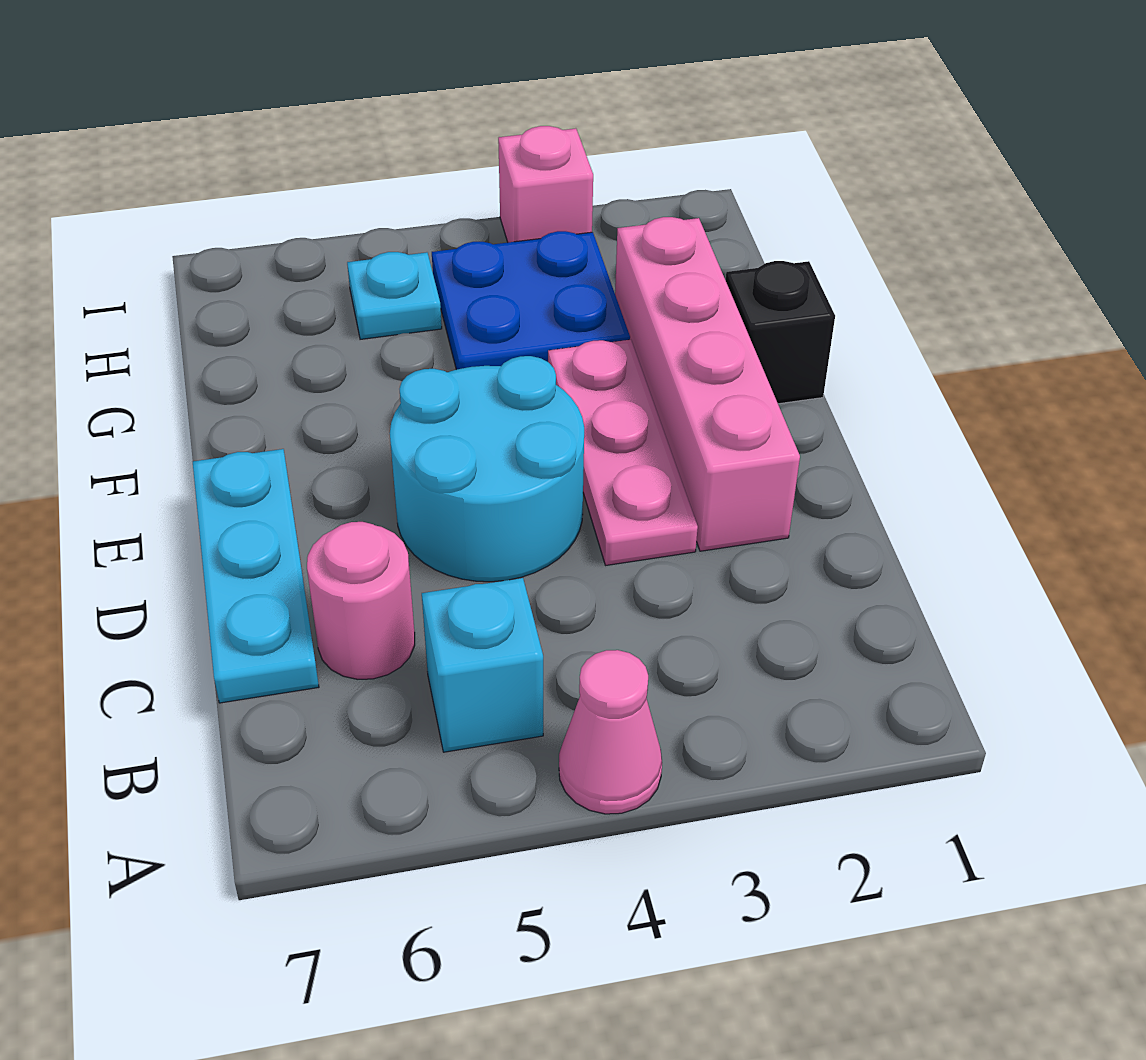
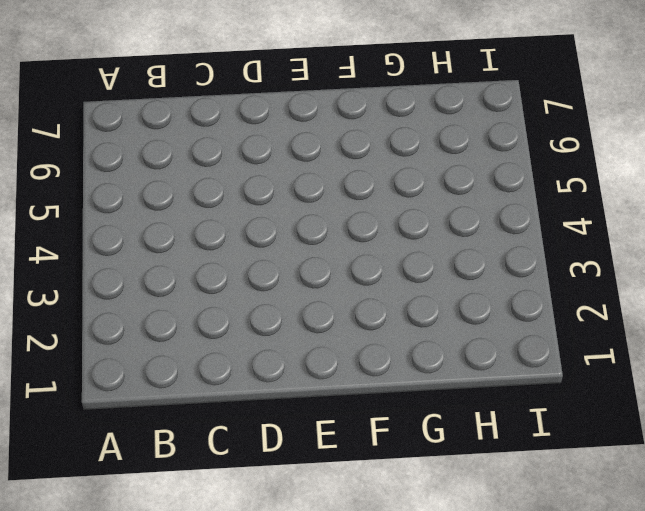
none -> pink 1x1 cone [559,650,662,814]
none -> cyan 1x1 brick [422,578,543,752]

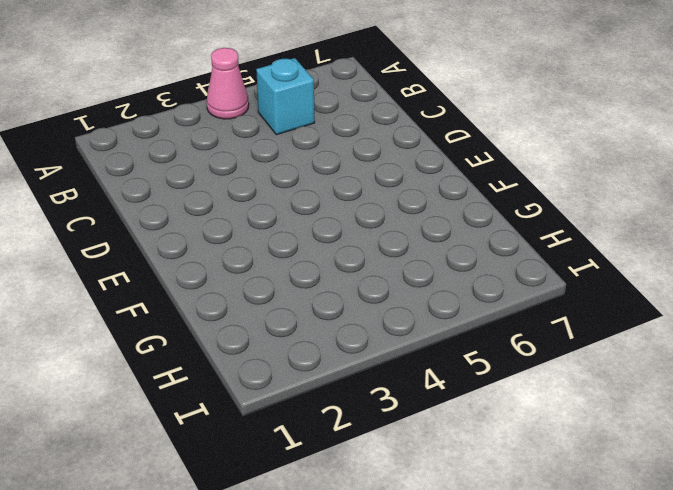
none -> pink 1x1 round brick [307,522,415,679]
none -> cyan 1x3 plate [193,449,319,703]

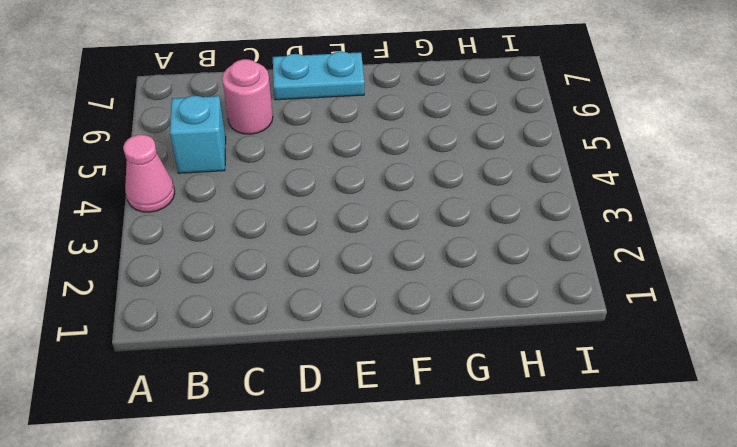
cyan 1x2 plate [273,51,364,100] -> cyan 1x3 plate [193,449,319,703]
none -> pink 1x4 brick [615,217,800,551]
none -> pink 1x3 plate [548,340,698,565]

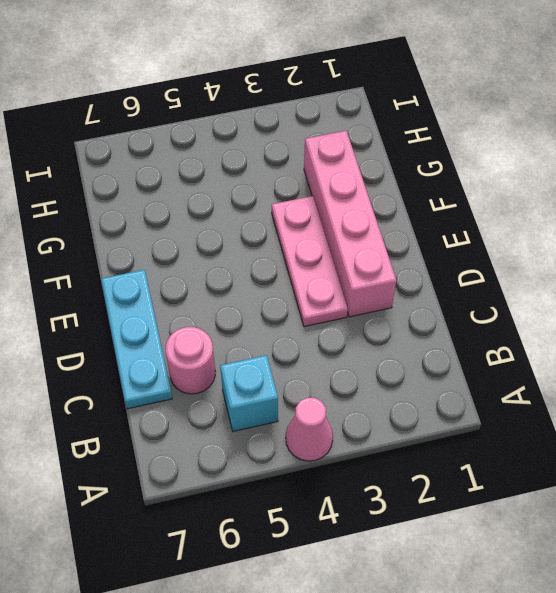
none -> cyan 2x2 round brick [390,356,584,582]
none -> black 1x1 brick [726,261,835,404]

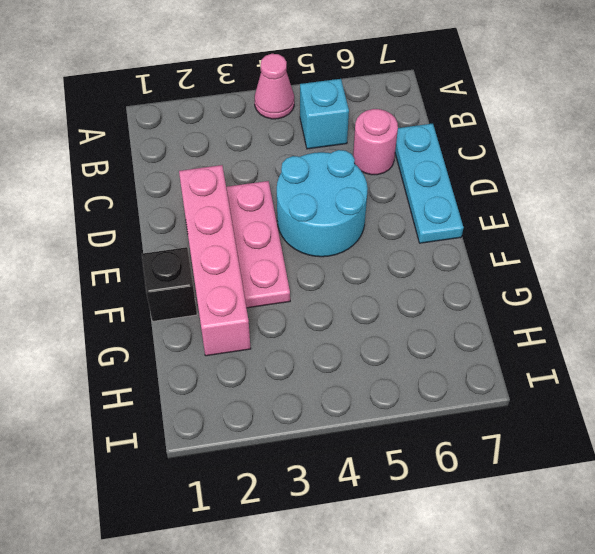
none -> blue 2x2 plate [432,231,630,370]
none -> cyan 1x1 plate [347,252,442,339]

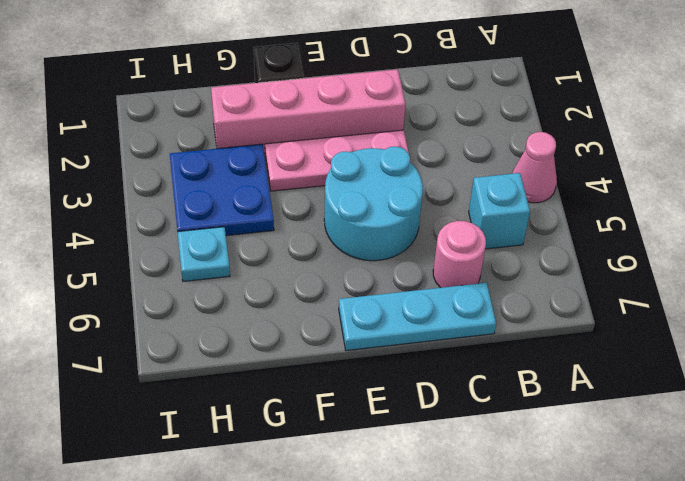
none -> pink 1x1 brick [498,126,593,242]

